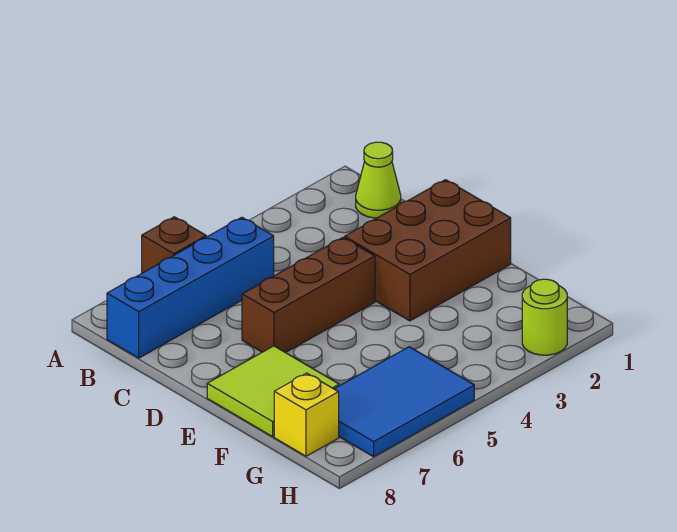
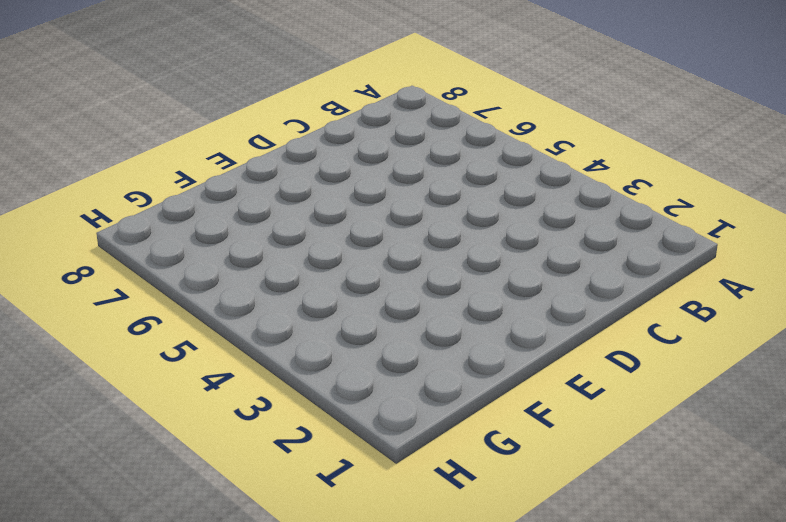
none -> brown 1x1 brick [142,217,206,273]
none -> lime 1x1 cone [356,142,401,218]

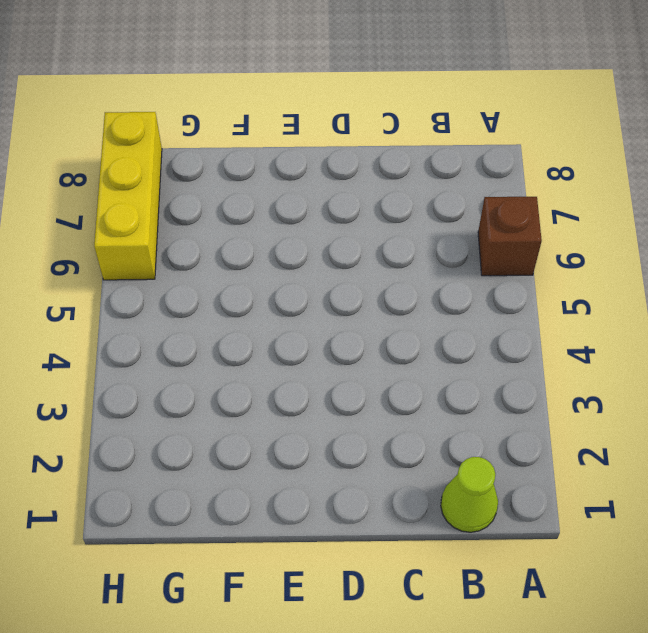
yellow 1x3 brick [94,112,162,280] -> blue 2x3 tile [335,347,474,457]
none -> blue 1x4 brick [107,217,274,358]
none -> brown 2x3 brick [345,180,511,321]

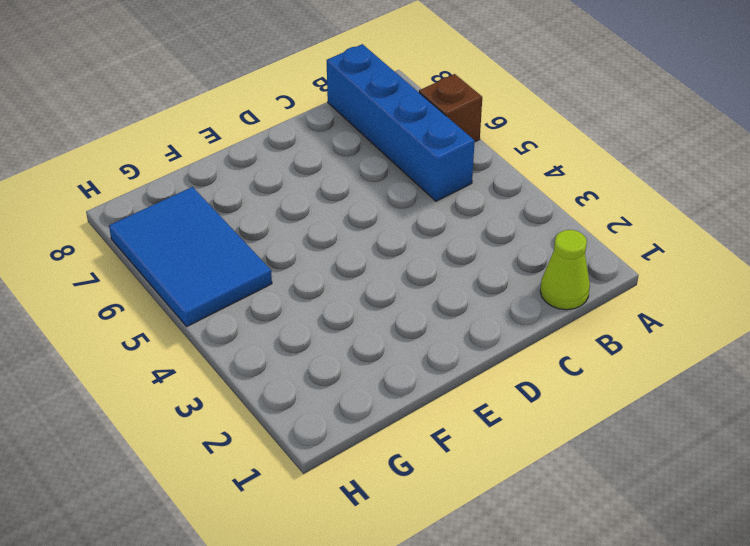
none -> brown 2x3 brick [345,180,511,321]
none -> brown 1x3 brick [242,237,375,353]

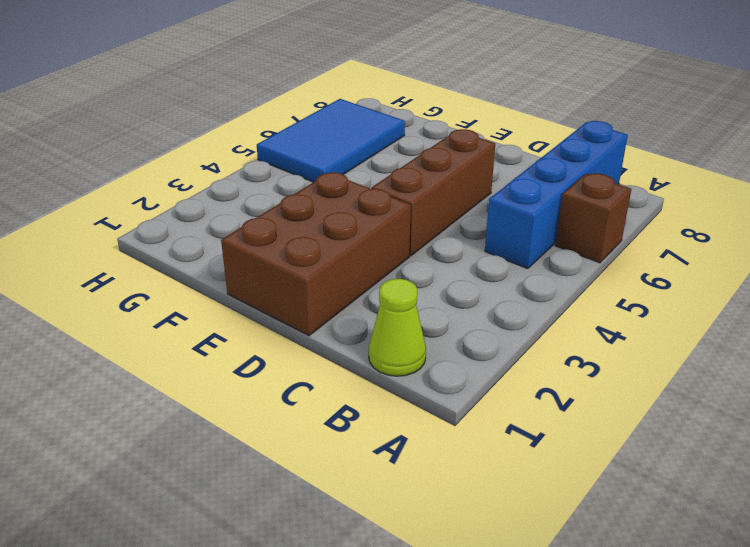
none -> lime 2x2 tile [207,346,339,437]
none -> yellow 1x1 brick [274,373,339,456]

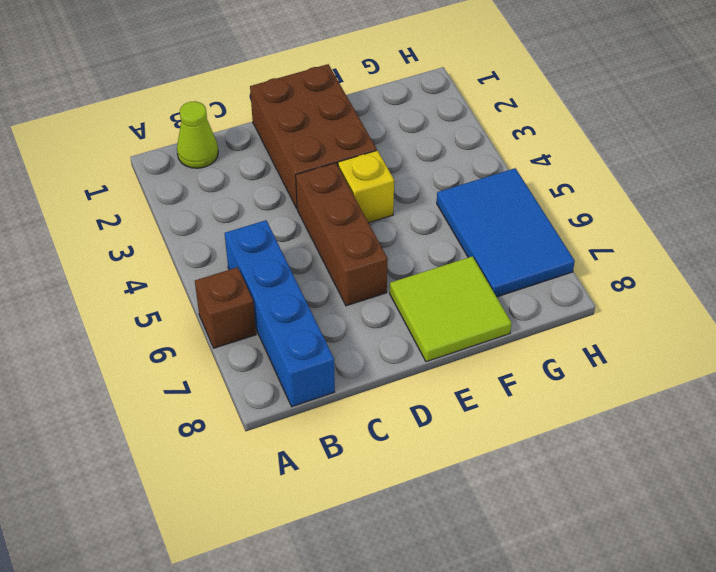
yellow 1x1 brick [338,151,394,223] -> yellow 1x1 brick moved to [274,373,339,456]
none -> lime 1x1 round brick [522,279,567,355]

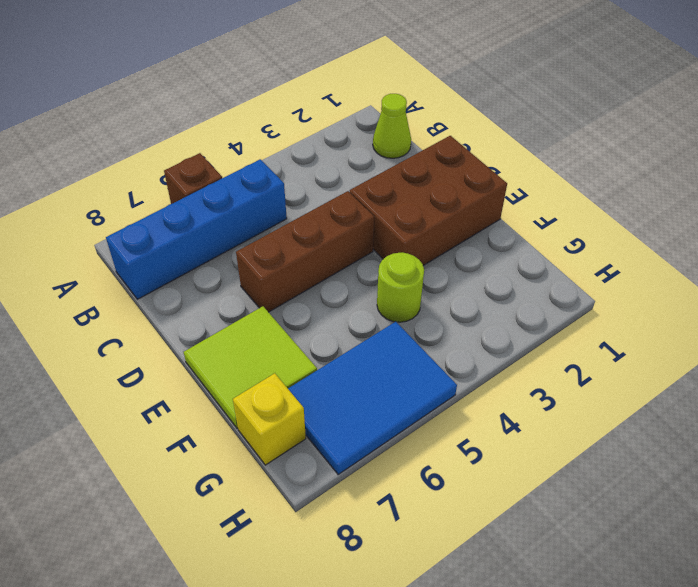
lime 1x1 round brick [377,253,424,322] -> lime 1x1 round brick moved to [522,279,567,355]

